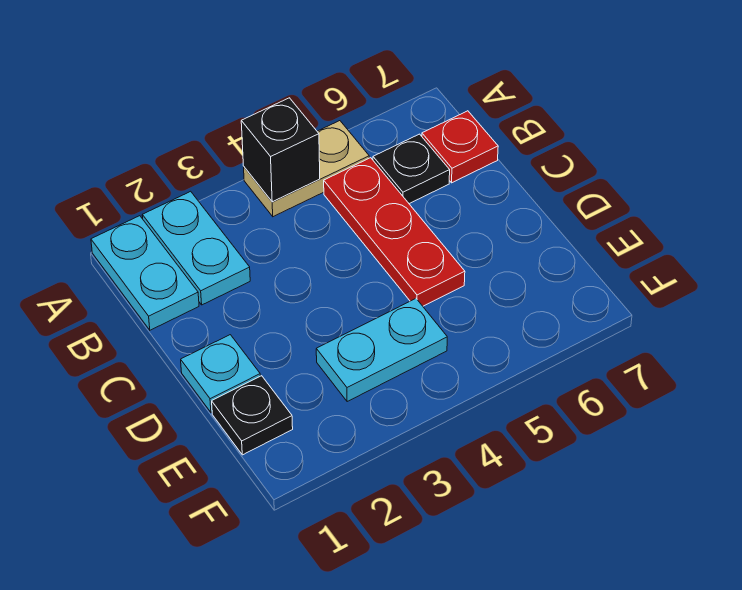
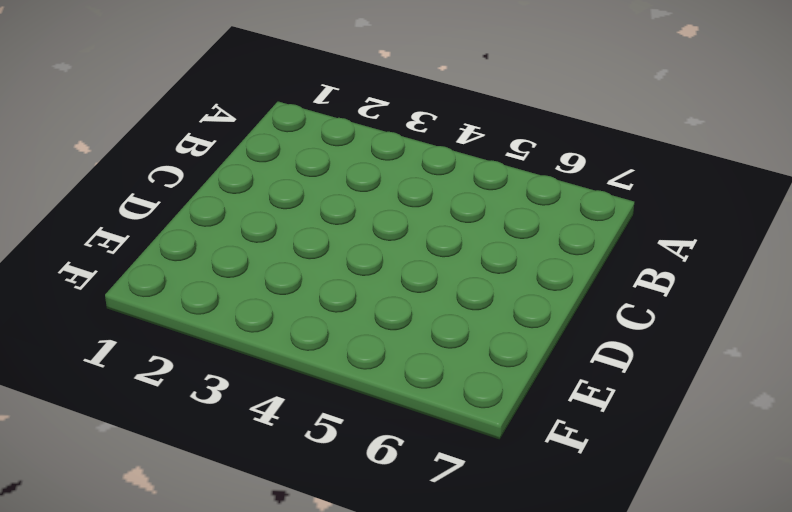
none -> cyan 1x2 plate [91,216,199,330]
none -> cyan 1x2 plate [142,191,250,305]

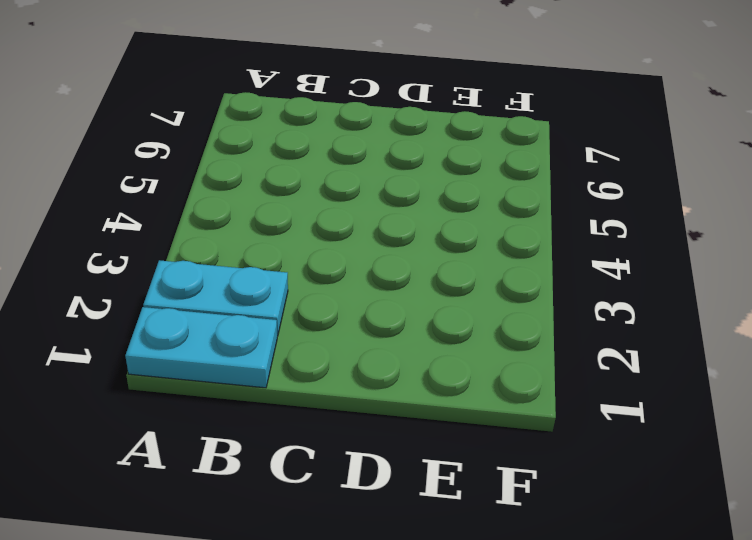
none -> tan 1x2 plate [244,121,369,217]
none -> red 1x3 plate [324,158,465,306]

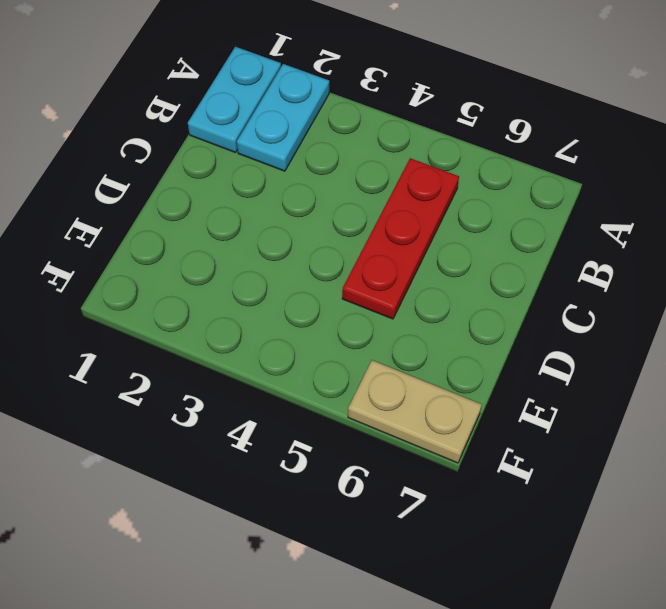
tan 1x2 plate [348,360,482,463] -> tan 1x2 plate moved to [244,121,369,217]
none -> black 1x1 plate [373,134,450,204]
none -> red 1x1 plate [422,111,498,183]

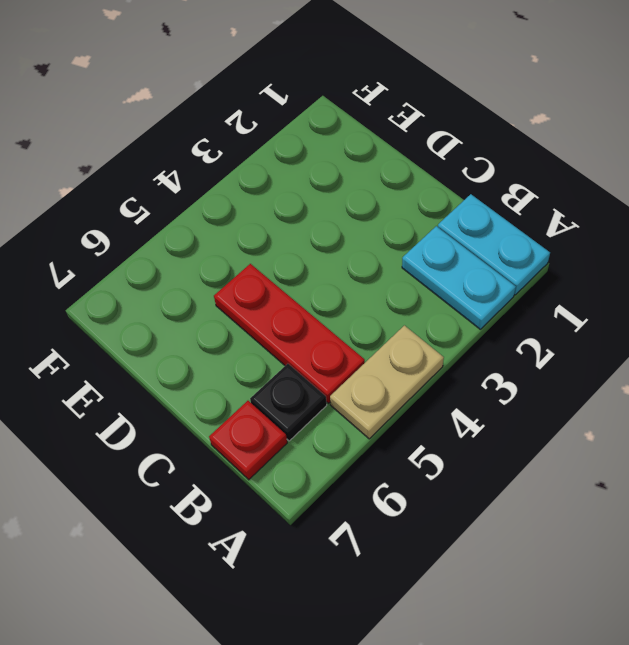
none -> cyan 1x1 plate [181,335,260,412]
none -> black 1x1 plate [212,376,293,455]

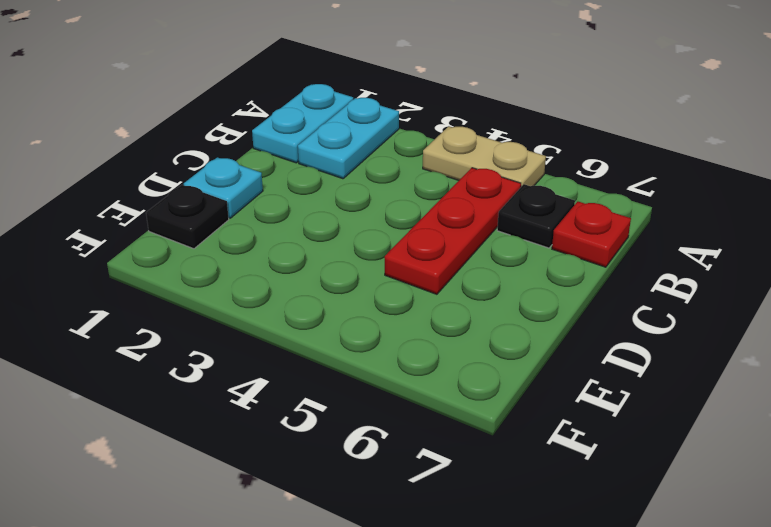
none -> cyan 1x2 plate [316,299,447,401]
none -> black 1x1 brick [241,98,320,202]

